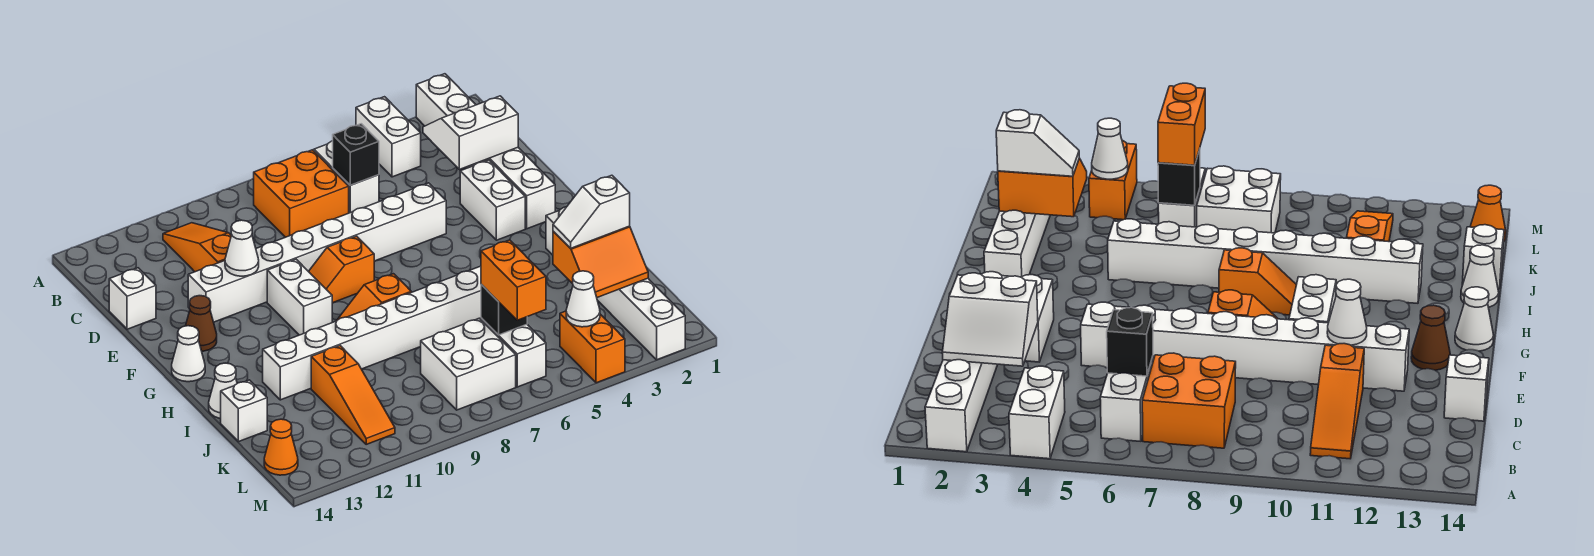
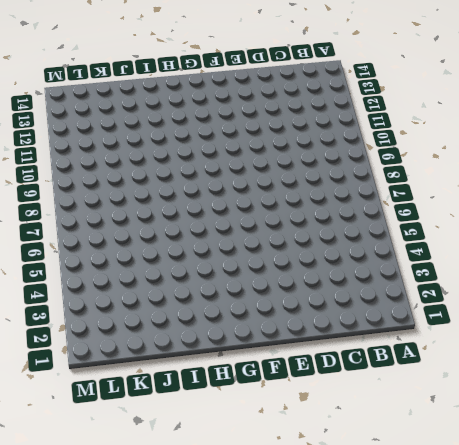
none -> white 1x6 brick [416,74,555,229]
none -> white 1x2 brick [356,97,421,177]
none -> white 1x2 brick [314,141,379,213]
none -> orange 2x2 brick [254,150,349,237]

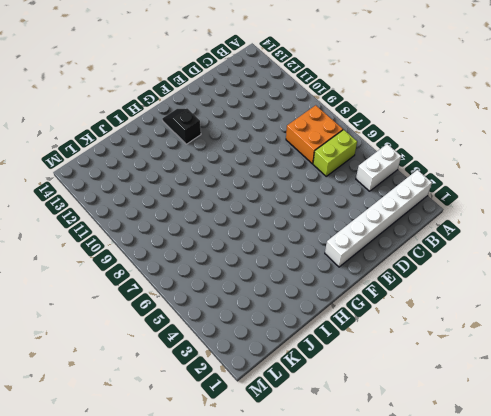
lime 1x2 brick [313,130,357,176] -> white 1x2 brick [314,141,379,213]
black 1x2 slope [162,109,201,144] -> none
none -> orange 1x3 slope [163,223,231,272]
none -> white 1x1 brick [109,268,156,329]
none -> white 1x2 brick [460,160,525,240]
none -> white 1x8 brick [188,183,446,322]

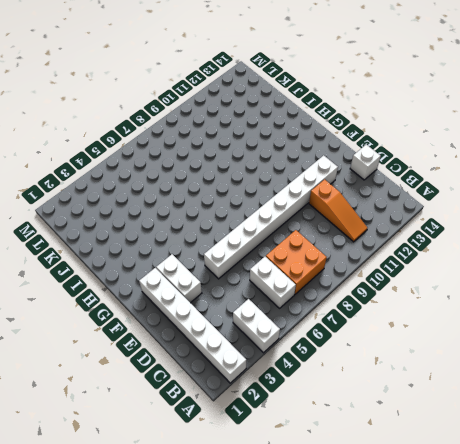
none -> orange 1x2 slope [308,236,374,303]
none -> white 1x2 brick [267,259,332,335]
none -> brown 1x1 cone [186,296,217,351]
none -> white 1x1 cone [172,326,205,382]

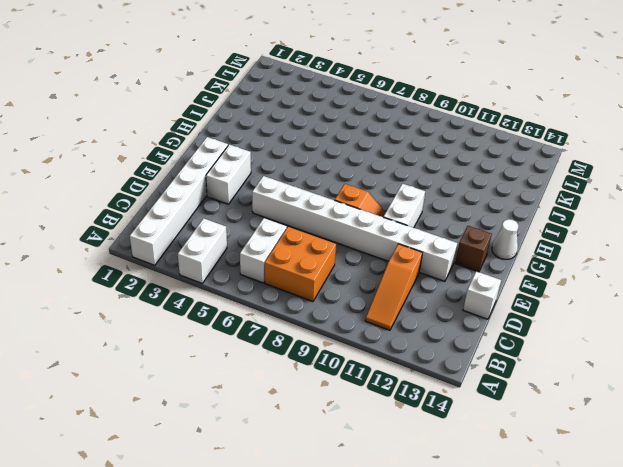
brown 1x1 brick [455,226,492,272] -> brown 1x1 cone [186,296,217,351]
none -> white 1x6 brick [546,207,685,360]
none -> orange 1x2 slope [337,274,411,320]
none -> white 1x8 brick [263,266,481,400]
none -> white 1x1 cone [209,363,237,419]

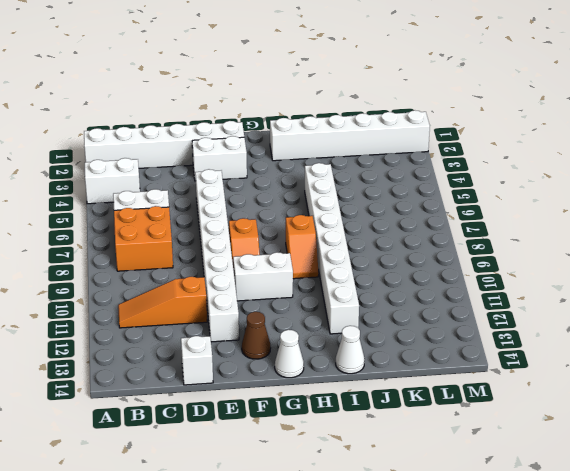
none -> orange 1x3 slope [311,346,395,444]
none -> white 1x1 brick [221,380,267,442]
none -> white 1x2 brick [481,318,546,387]
none -> white 2x2 brick [421,318,516,410]

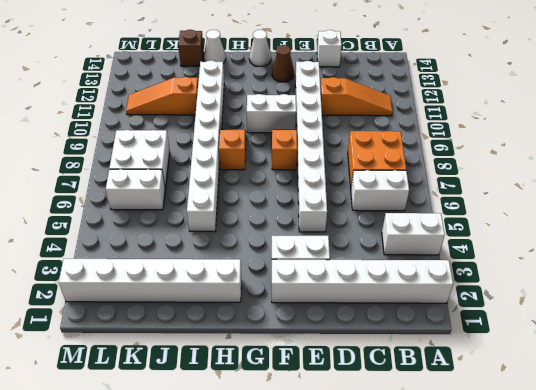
brown 1x1 brick [178,30,204,66] -> white 1x1 brick [221,380,267,442]
none -> orange 1x2 brick [560,311,625,383]
none -> orange 1x1 cone [264,419,298,475]
none -> white 2x2 slope [423,96,518,169]
none -> black 1x1 brick [333,124,379,185]

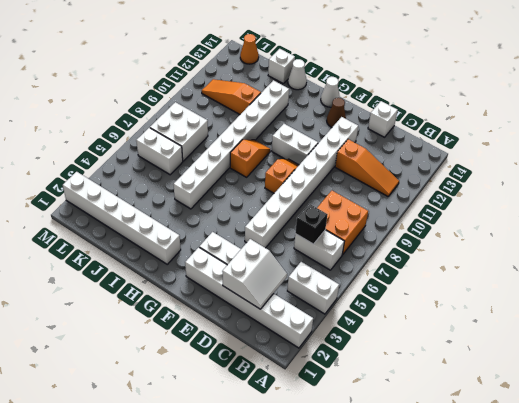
none -> orange 1x2 brick [560,311,625,383]
none -> white 1x1 cone [225,220,259,276]
none -> orange 2x2 slope [553,226,648,297]
none -> black 1x1 brick [481,285,527,335]

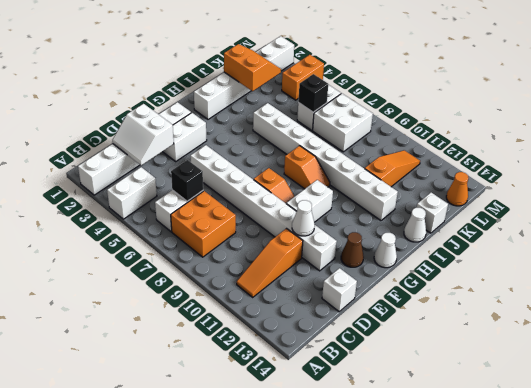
none -> white 1x1 cone [566,271,600,327]
none -> white 1x2 slope [553,175,630,248]
none -> orange 1x2 brick [481,240,546,320]

